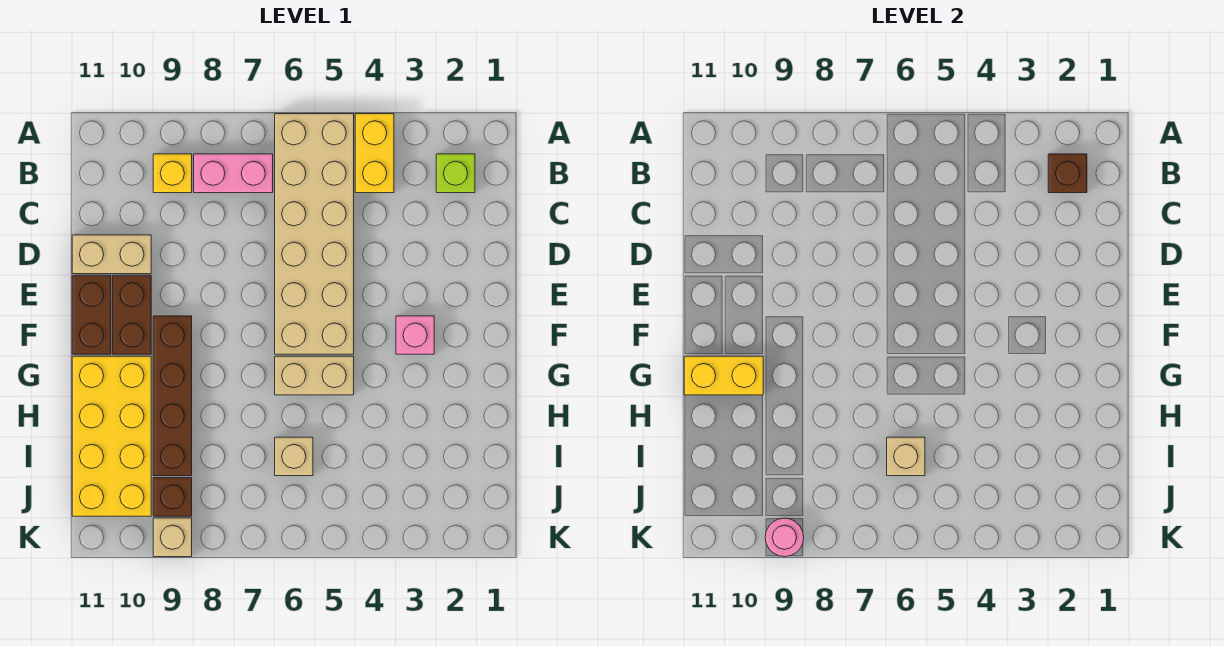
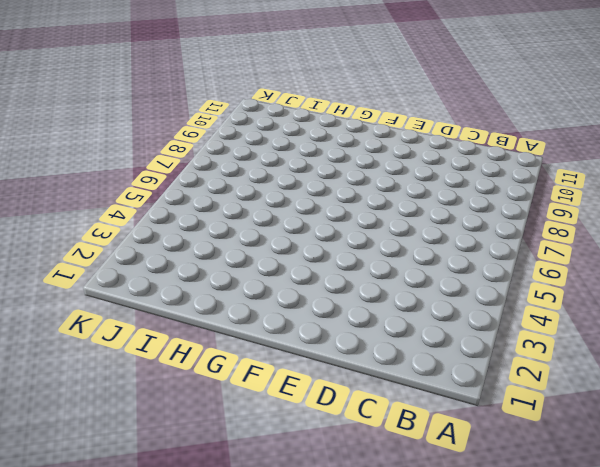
none -> yellow 1x2 brick [355,114,394,193]
none -> tan 2x6 brick [275,114,354,354]
none -> lime 1x1 brick [436,154,475,193]

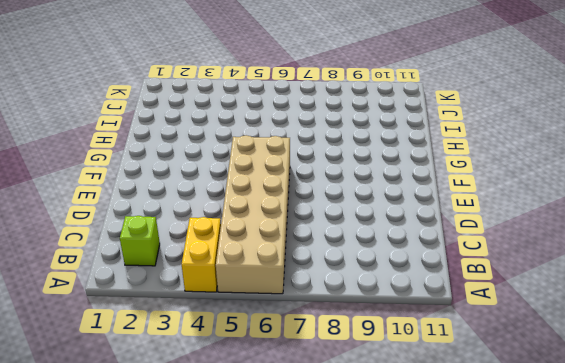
none -> pink 1x2 brick [194,154,273,193]
none -> yellow 1x1 brick [153,154,192,193]
none -> tan 1x2 brick [72,235,151,274]

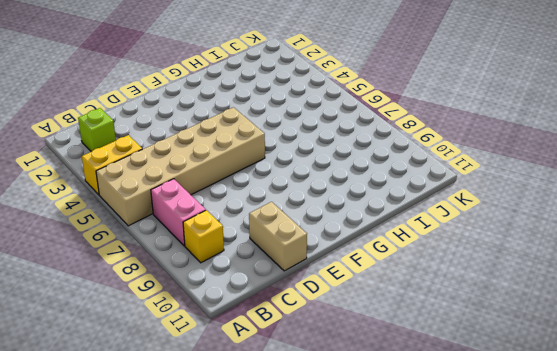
none -> brown 1x2 brick [113,275,151,354]
none -> brown 1x2 brick [72,275,111,354]
none -> pink 1x1 brick [396,316,434,354]

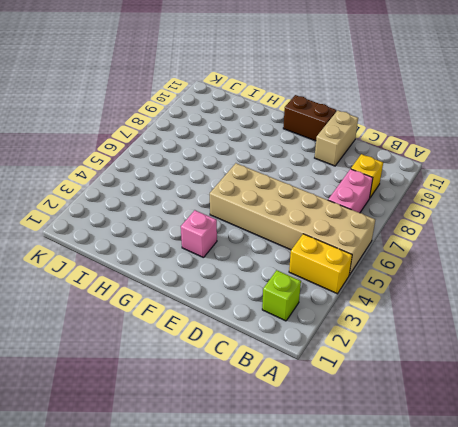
none -> brown 1x2 brick [113,275,151,354]
none -> brown 1x4 brick [153,316,192,476]
none -> tan 1x2 brick [275,356,354,395]

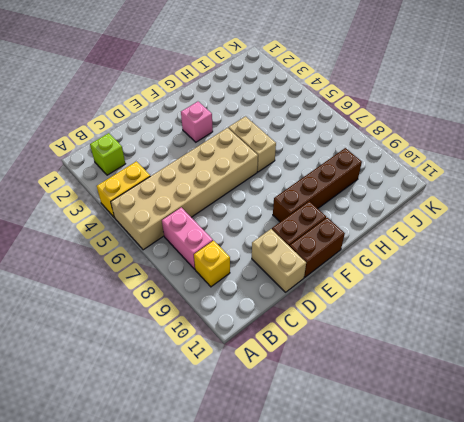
none -> yellow 2x4 brick [72,356,151,516]
none -> tan 1x1 brick [275,437,313,476]
none -> brown 1x1 brick [153,478,192,516]

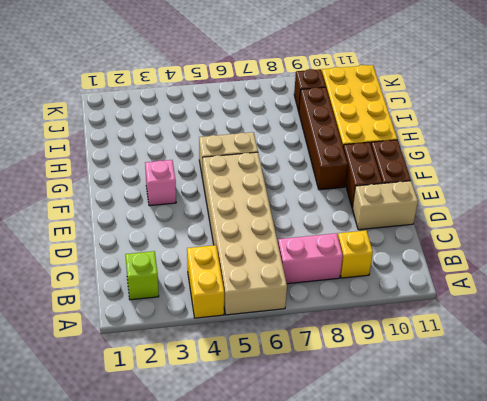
none -> tan 1x1 brick [275,437,313,476]
none -> tan 1x1 brick [153,518,192,557]
none -> brown 1x1 brick [1048,154,1087,193]

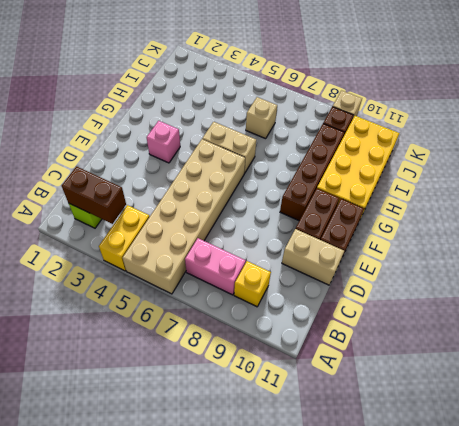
brown 1x2 brick [62,167,126,224] -> brown 1x1 brick [1048,154,1087,193]
none -> yellow 1x2 brick [684,356,763,395]
none -> tan 1x1 brick [887,437,925,476]
none -> pink 1x1 round brick [765,518,804,557]

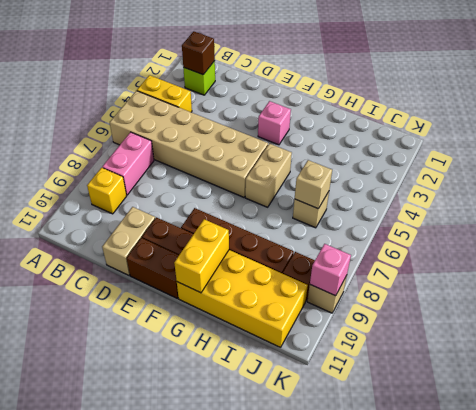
pink 1x1 brick [310,244,351,296] -> pink 1x1 round brick [765,518,804,557]

